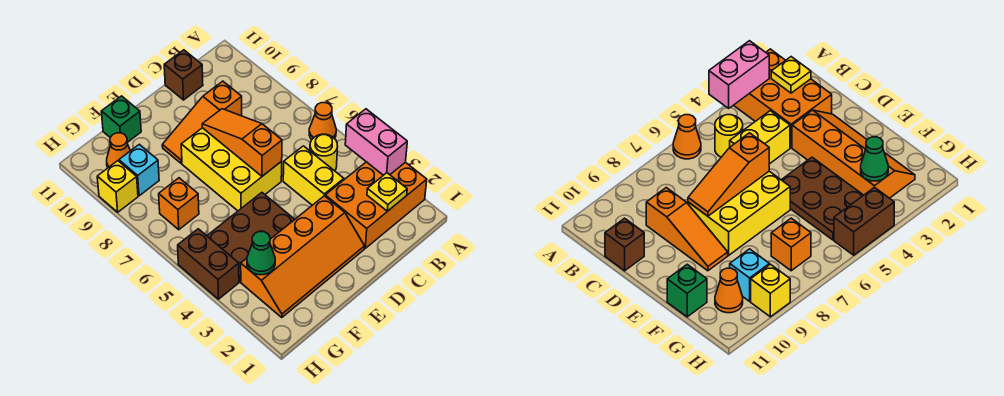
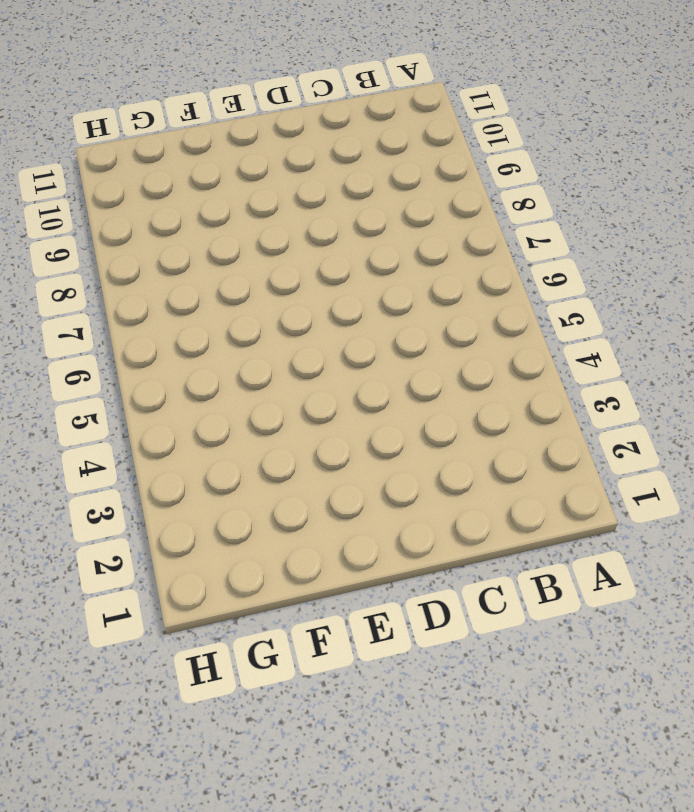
none -> orange 2x3 brick [325,162,427,248]
none -> orange 1x1 cone [309,103,336,139]
none -> yellow 1x1 round brick [310,134,338,171]

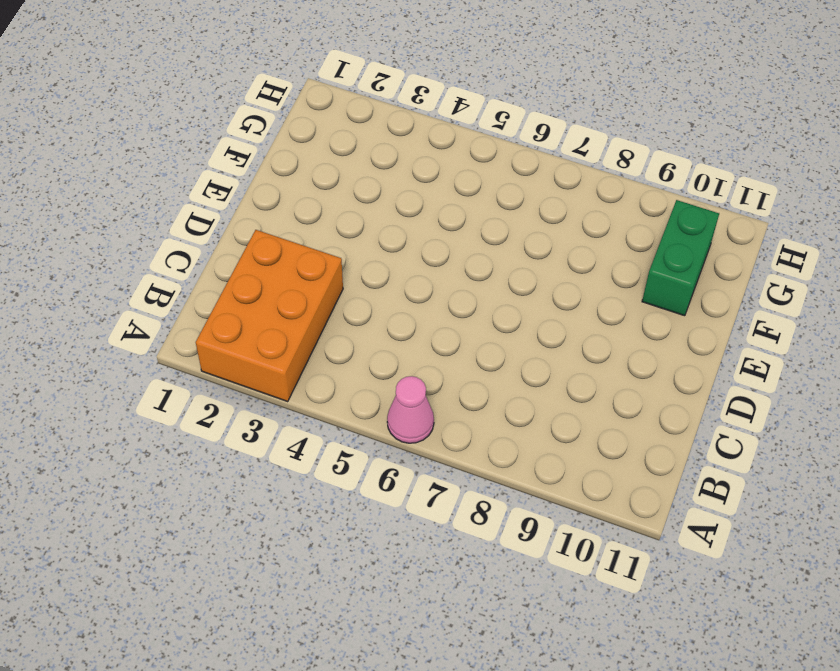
pink 1x1 cone [387,376,434,443] -> orange 1x1 cone [309,103,336,139]
green 1x2 brick [642,200,719,316] -> orange 1x1 cone [107,133,130,168]
none -> yellow 1x1 round brick [310,134,338,171]
none -> yellow 1x2 brick [283,146,344,205]
none -> orange 1x3 slope [162,81,242,163]

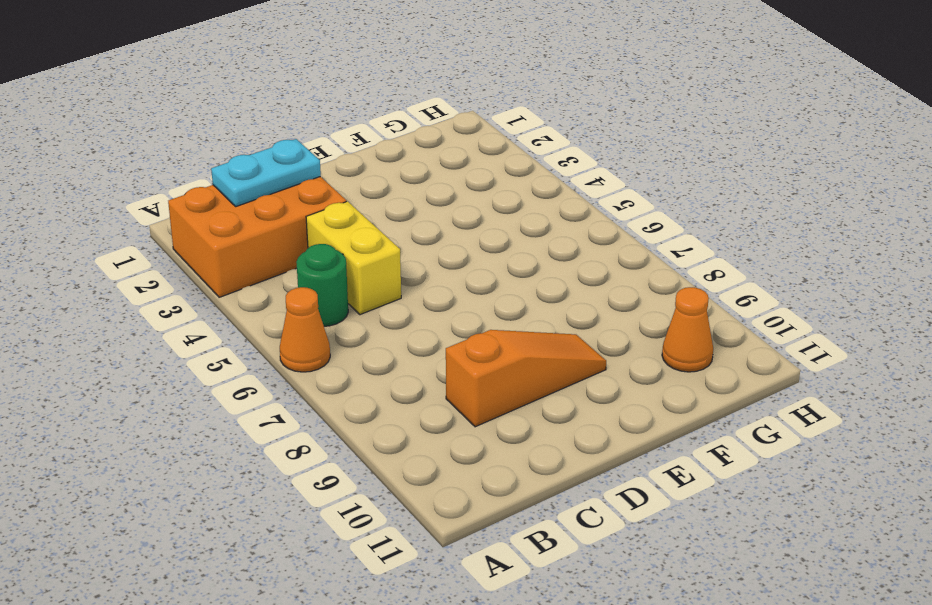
cyan 1x2 plate [211,139,321,206] -> yellow 1x1 plate [367,173,407,211]
green 1x1 round brick [296,244,348,326] -> yellow 1x1 round brick [310,134,338,171]
none -> brown 1x1 brick [164,50,203,100]
none -> orange 2x4 slope [241,196,365,317]
none -> yellow 2x3 brick [181,128,282,211]

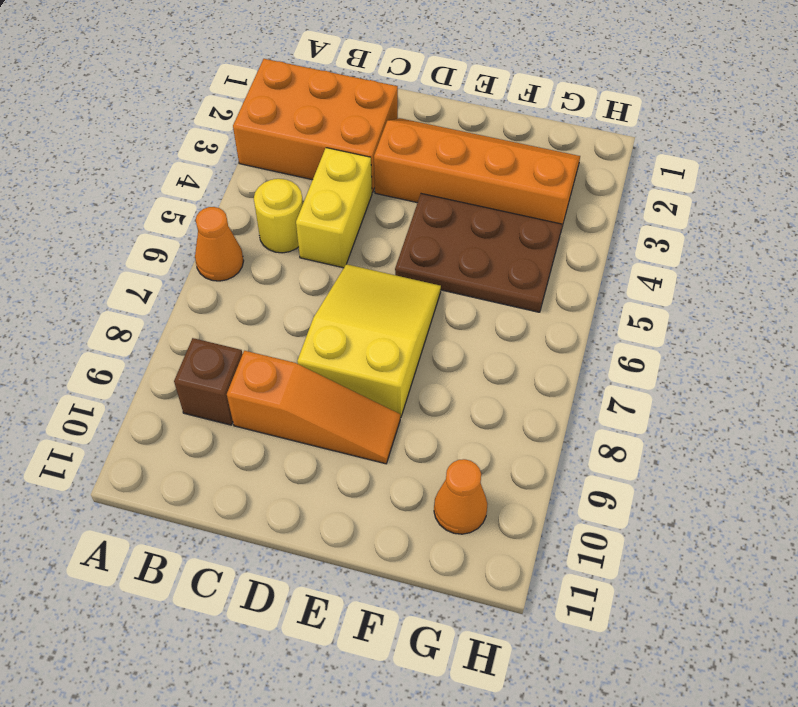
brown 1x1 brick [174,338,243,425] -> brown 1x1 brick moved to [164,50,203,100]
yellow 2x3 slope [297,264,441,418] -> yellow 2x3 brick [181,128,282,211]
none -> green 1x1 brick [101,96,141,142]
none -> orange 1x1 brick [159,178,199,230]
none -> cyan 1x1 brick [119,144,159,196]

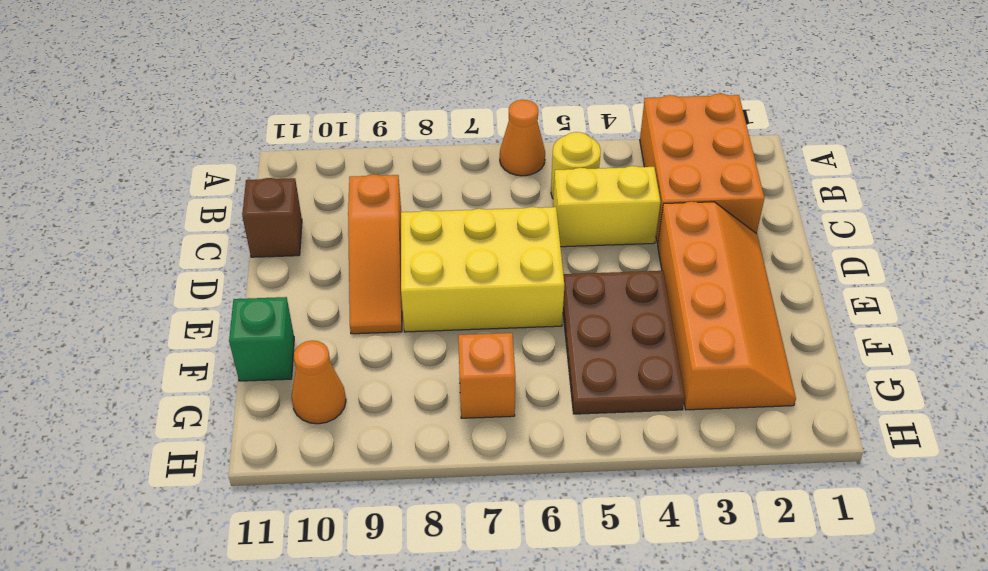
none -> cyan 1x1 brick [119,144,159,196]
none -> brown 1x2 brick [178,229,239,299]
none -> yellow 1x1 brick [97,161,138,212]

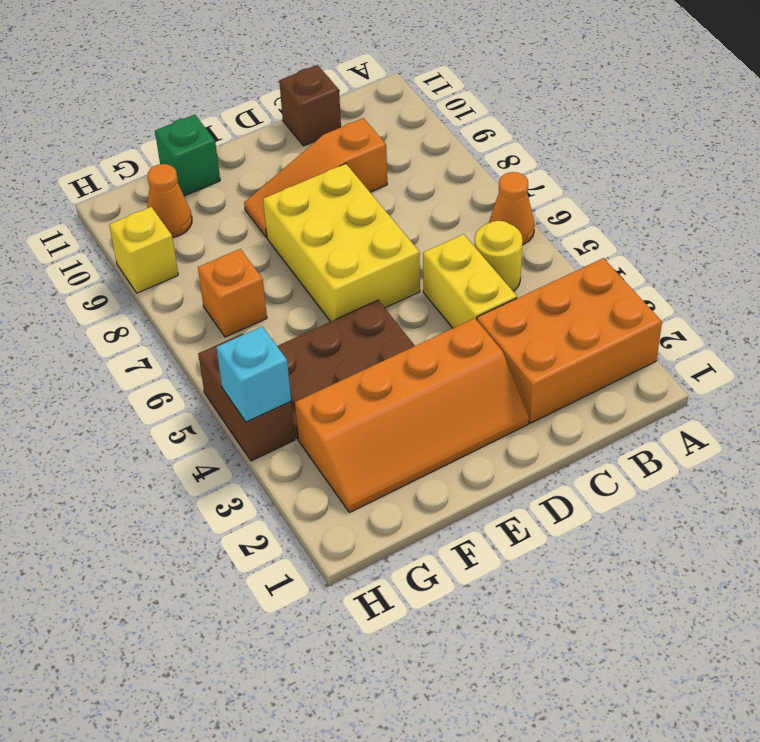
cyan 1x1 brick [216,326,291,422] -> cyan 1x1 brick moved to [119,144,159,196]
none -> pink 1x2 brick [345,109,407,175]
none -> yellow 1x1 plate [367,173,407,211]
none -> orange 1x3 slope [202,109,282,176]

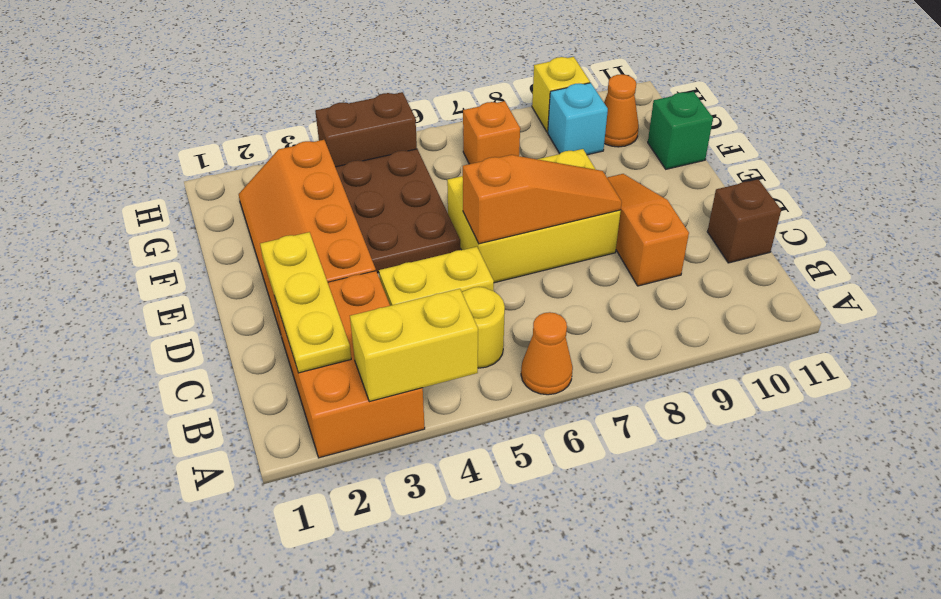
yellow 1x2 brick [350,289,478,402] -> pink 1x2 brick [345,109,407,175]
yellow 1x3 plate [260,232,351,373] -> yellow 1x1 plate [367,173,407,211]
none -> green 1x1 cone [247,232,275,275]

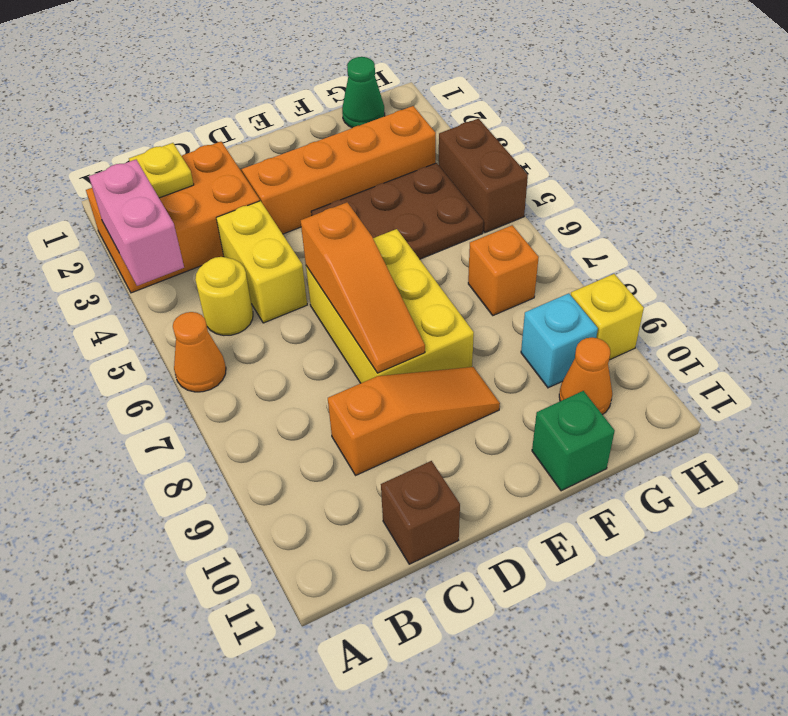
green 1x1 cone [342,57,385,128] -> green 1x1 cone moved to [247,232,275,275]

